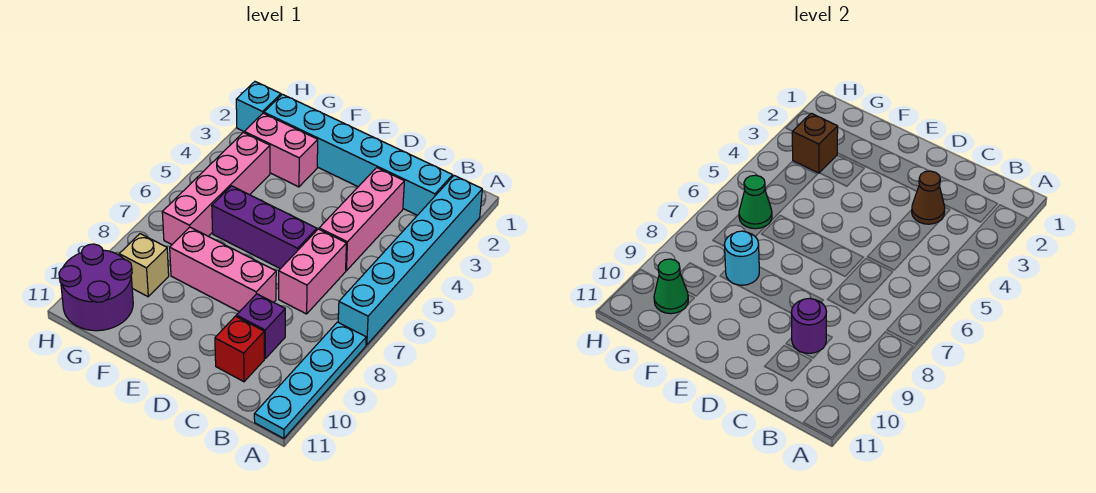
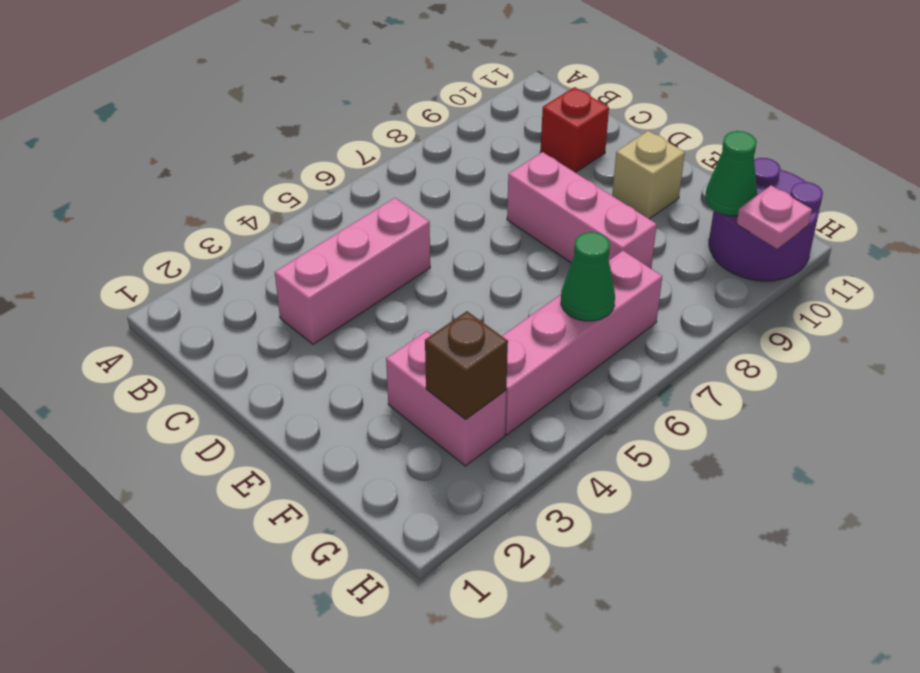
tan 1x1 brick [612,131,685,219] -> tan 1x1 brick moved to [119,234,169,297]
pink 1x1 plate [737,185,812,249] -> none
none -> cyan 1x6 brick [338,176,482,345]
none -> cyan 1x4 plate [254,322,366,438]
none -> cyan 1x6 brick [264,94,453,215]

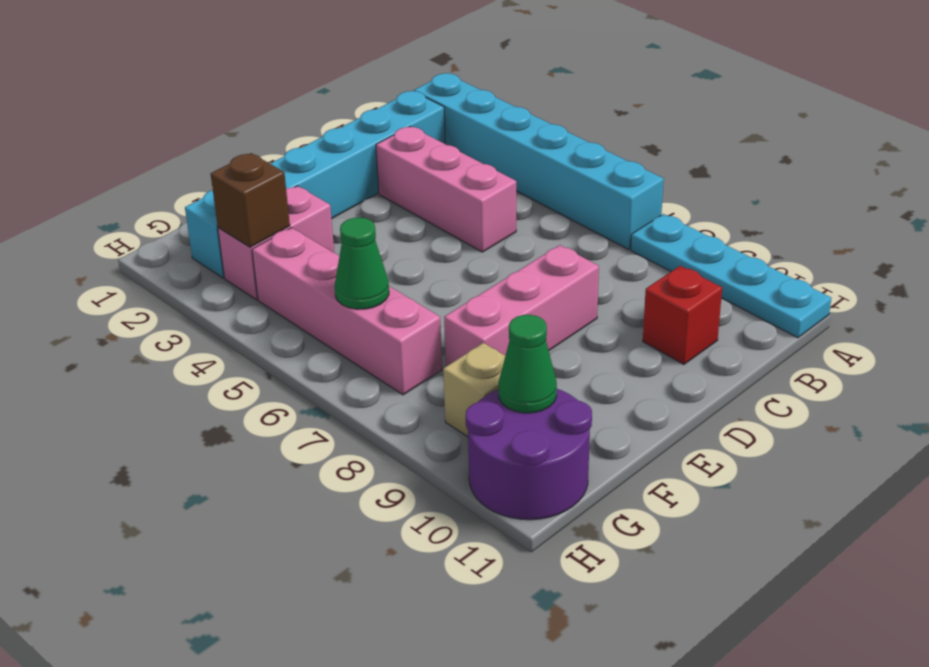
none -> pink 1x2 brick [279,229,347,314]
none -> purple 1x1 brick [236,294,285,358]
none -> purple 1x3 brick [212,186,317,269]

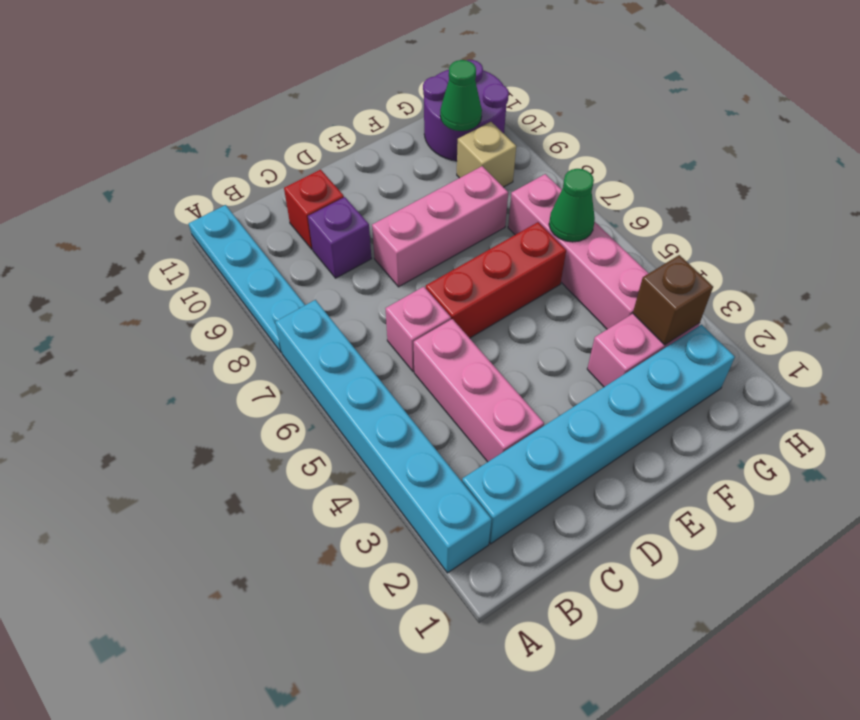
pink 1x1 brick [385,287,451,372] -> pink 1x2 brick [279,229,347,314]
red 1x3 brick [426,222,566,338] -> purple 1x3 brick [212,186,317,269]
none -> cyan 1x1 brick [236,82,281,131]
none -> brown 1x1 cone [912,171,945,224]
none -> purple 1x1 round brick [791,298,826,353]

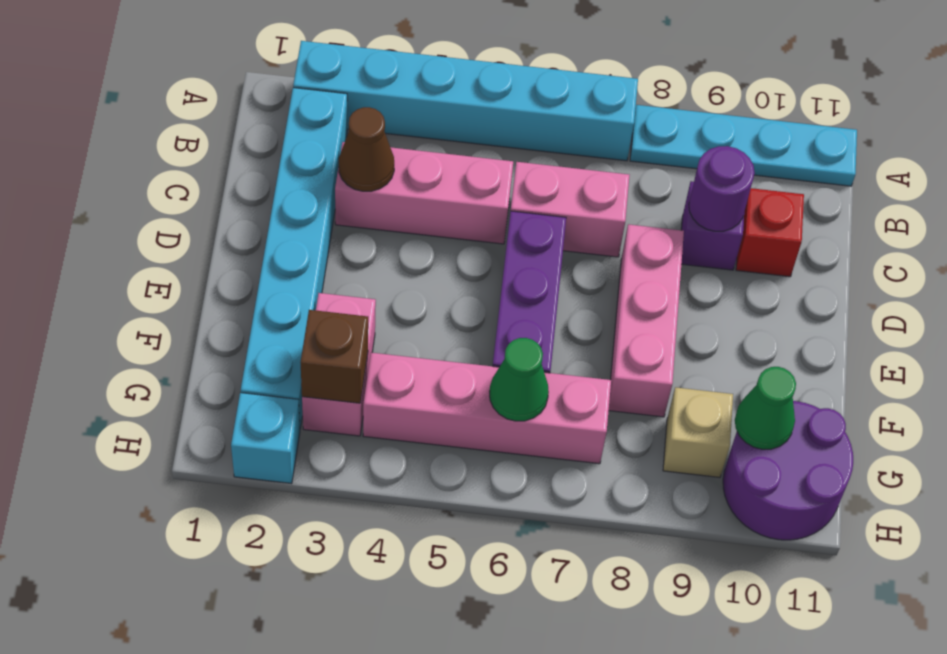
none -> cyan 1x1 round brick [724,231,759,285]

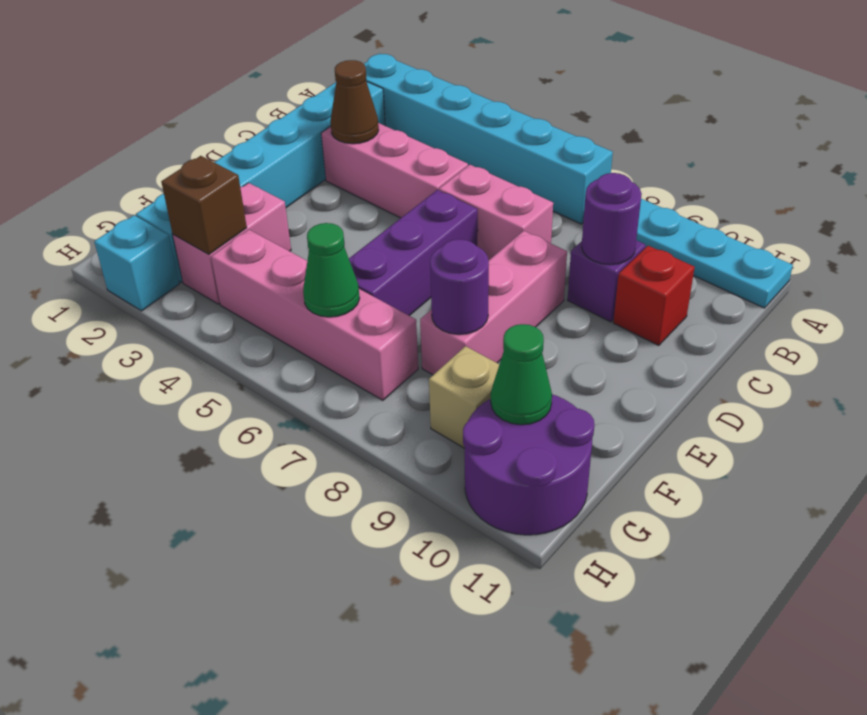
purple 1x1 round brick [430,239,489,335] -> cyan 1x1 round brick [724,231,759,285]

